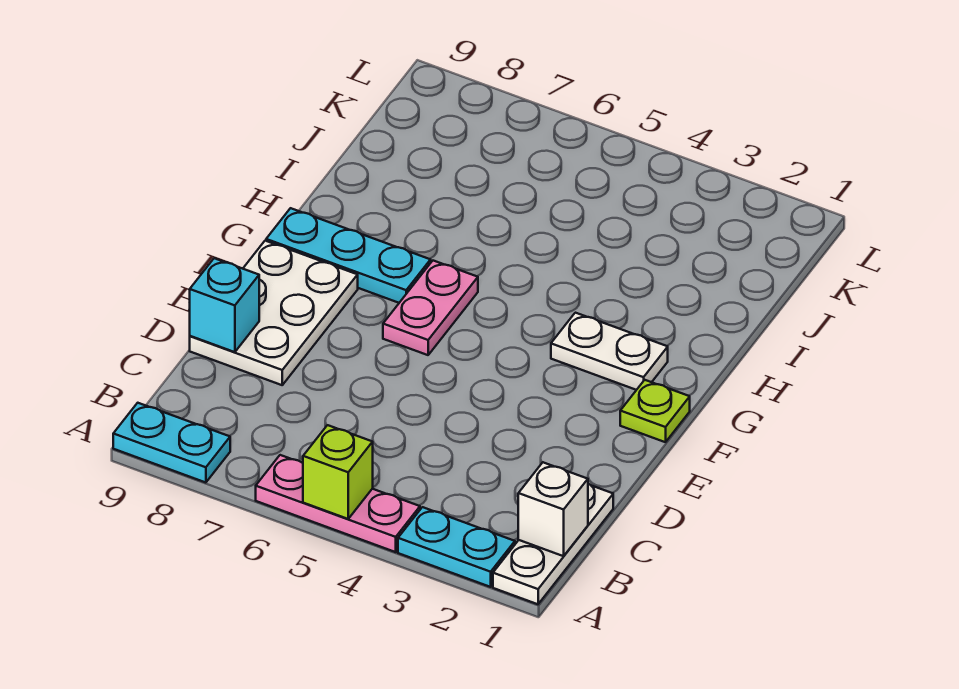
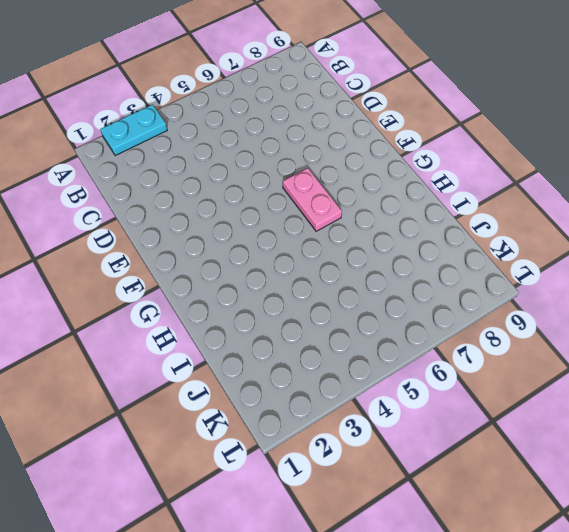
none -> white 1x3 plate [493,484,613,604]
none -> pink 1x3 plate [256,455,420,552]
none -> cyan 1x2 plate [113,403,230,483]

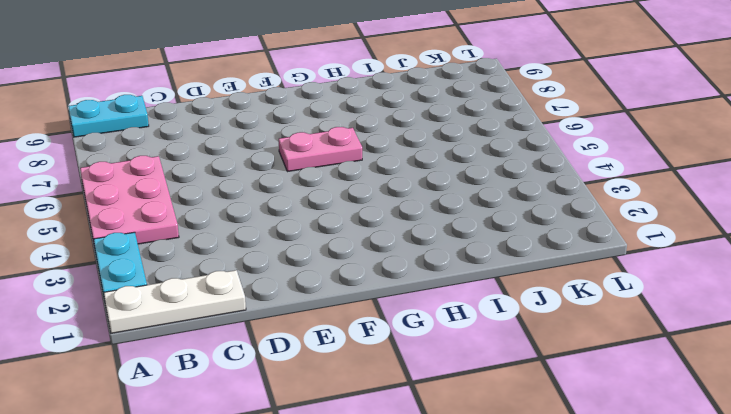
pink 2x3 plate [80,156,179,244] -> pink 1x3 plate [256,455,420,552]
cyan 1x2 plate [68,95,149,137] -> cyan 1x2 plate turned to [113,403,230,483]
none -> white 2x3 plate [190,241,358,385]
none -> lime 1x1 plate [620,380,690,442]
none -> white 1x2 plate [551,313,668,390]

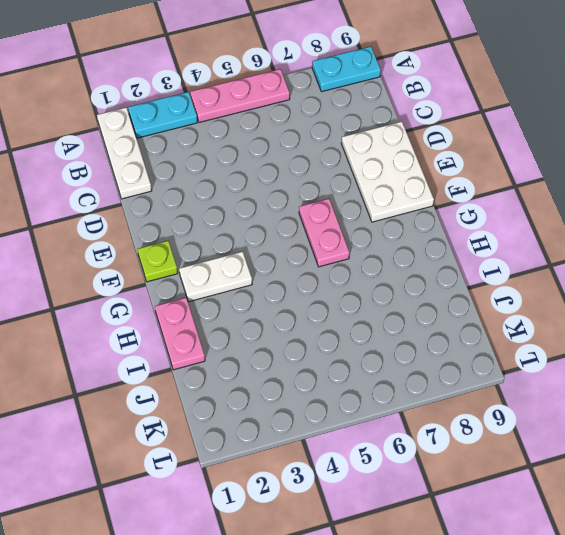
pink 1x2 plate [155,298,205,370] -> none
none -> cyan 1x3 plate [266,208,431,303]
none -> lime 1x1 brick [303,425,373,519]
none -> white 1x1 brick [518,462,588,556]

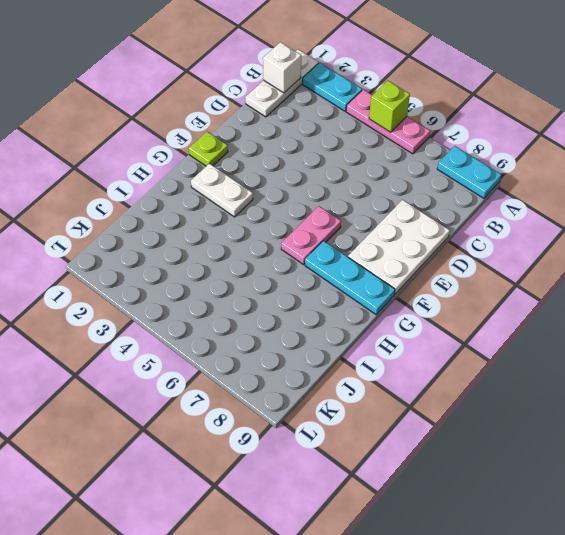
none -> cyan 1x1 brick [190,258,259,352]

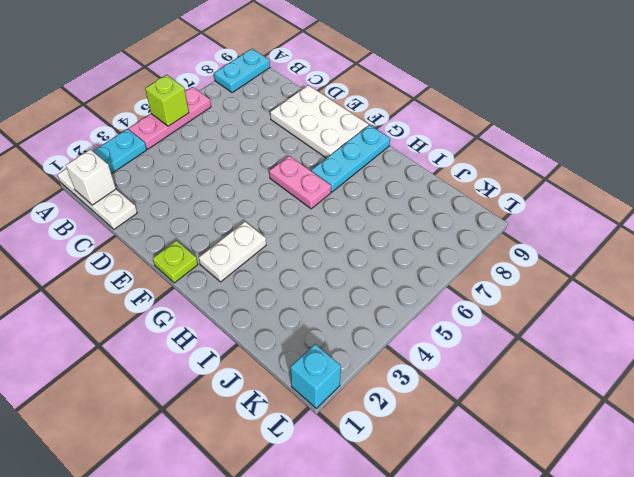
cyan 1x1 brick [290,344,341,408] -> cyan 1x1 brick moved to [190,258,259,352]

